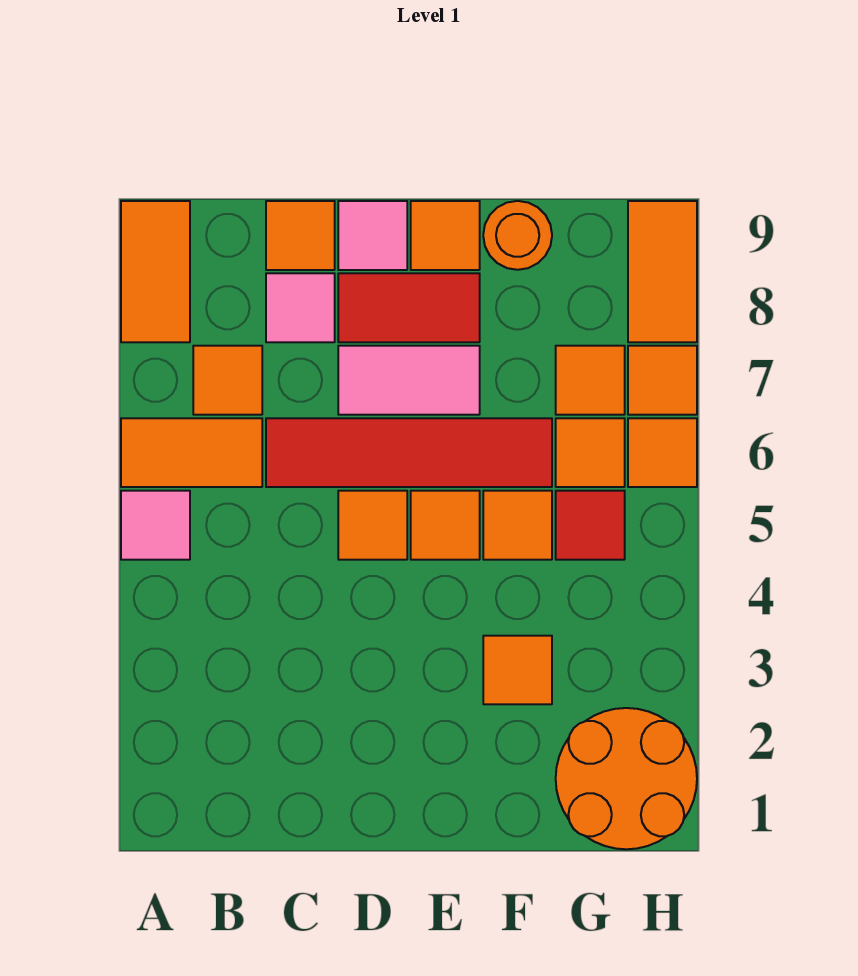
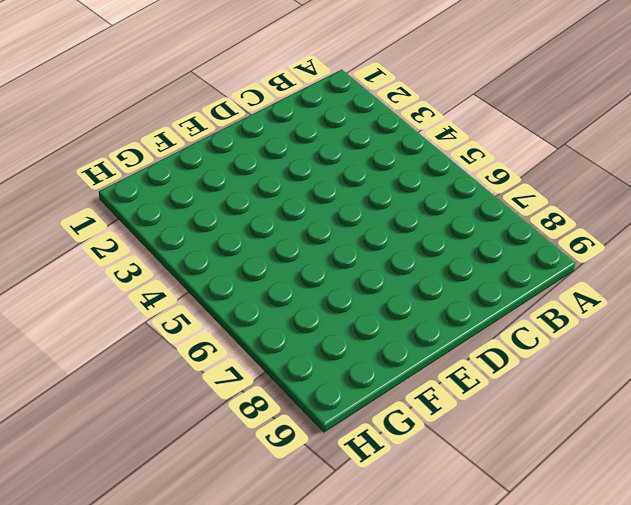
none -> pink 1x1 tile [121,491,190,560]
none -> orange 1x2 tile [121,418,262,487]
none -> orange 1x2 tile [121,201,190,342]

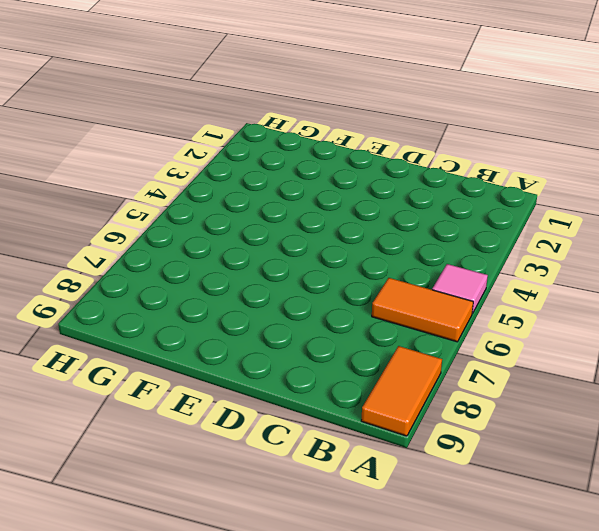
none -> orange 1x1 tile [193,346,262,415]
none -> red 1x4 tile [266,418,552,487]
none -> pink 1x1 tile [266,273,335,342]

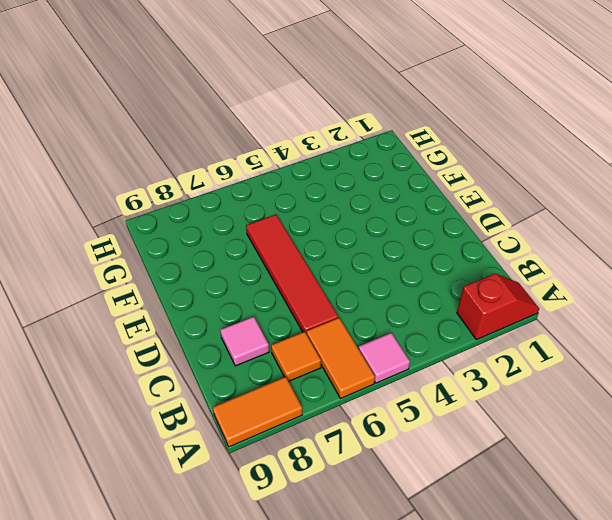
red 1x2 slope [457,274,539,340] -> none
none -> orange 1x1 tile [266,201,335,270]
none -> orange 1x1 tile [338,491,407,560]
none -> pink 1x2 tile [338,346,480,415]

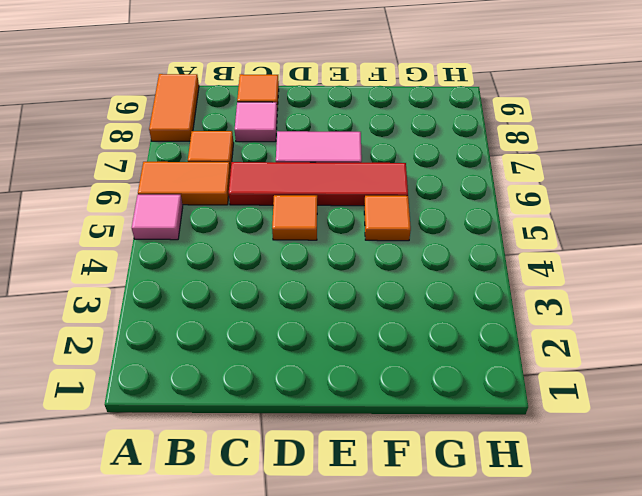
none -> red 1x2 tile [338,273,480,342]
none -> pink 1x1 tile [338,201,407,270]
none -> orange 1x1 tile [411,491,480,560]

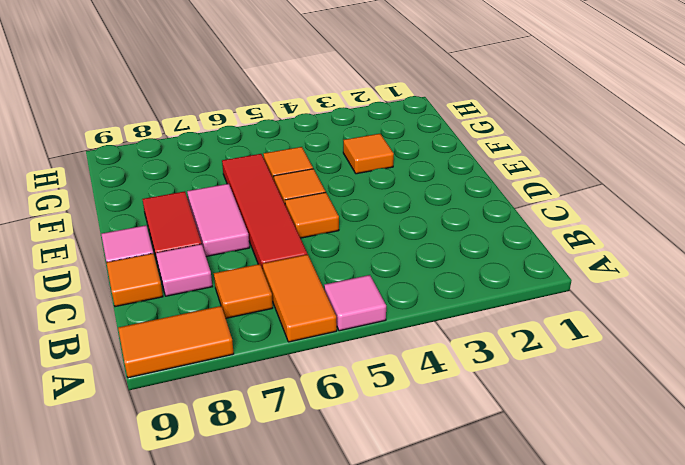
none -> orange 1x1 tile [411,201,480,270]
none -> orange 1x1 round brick [483,201,552,270]
none -> orange 2x2 round brick [556,708,697,849]

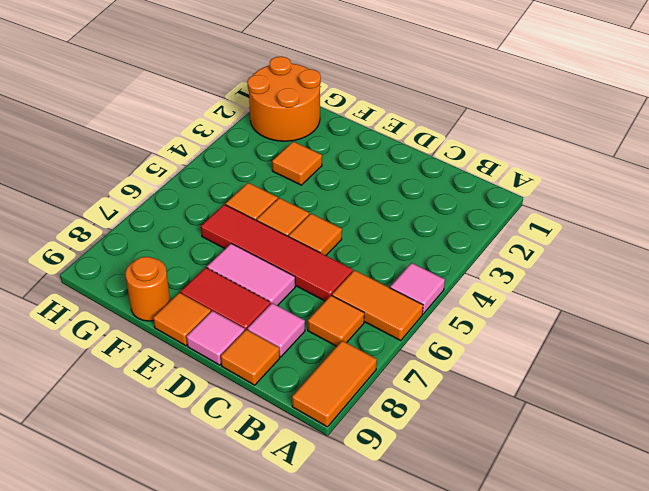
none -> red 1x1 tile [556,491,625,560]
none -> orange 1x1 tile [556,418,625,487]
none -> orange 1x1 tile [556,346,625,415]

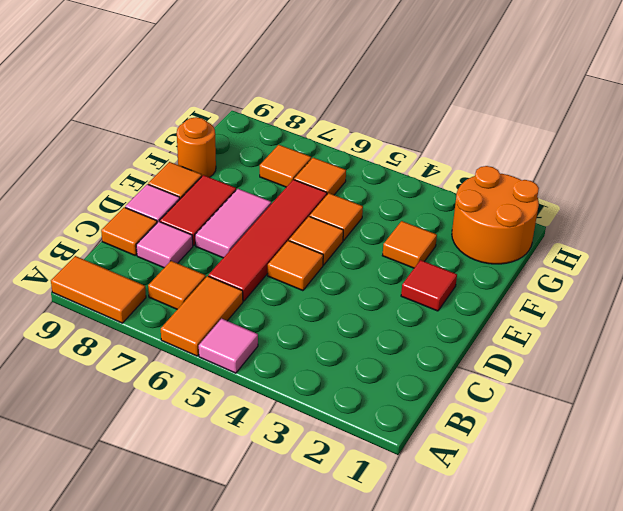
red 1x1 tile [401,260,457,311] -> red 1x1 tile moved to [556,491,625,560]
none -> orange 1x1 tile [628,418,697,487]
none -> orange 1x1 tile [628,346,697,415]
none -> orange 1x2 tile [628,201,697,342]

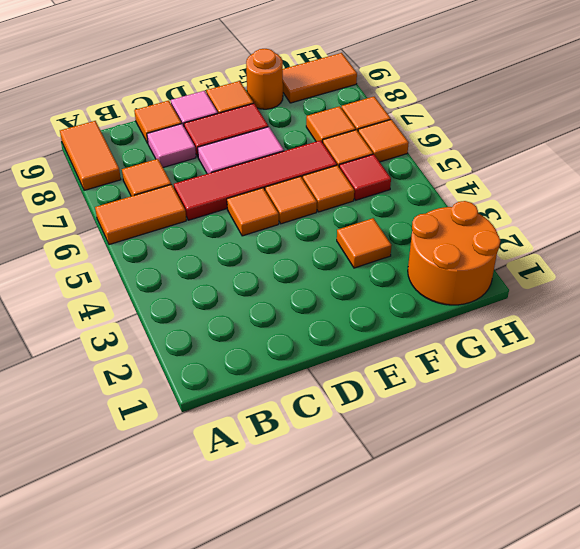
orange 1x2 tile [283,53,357,103] -> orange 1x2 tile turned to [628,201,697,342]
none -> pink 1x1 tile [121,491,190,560]

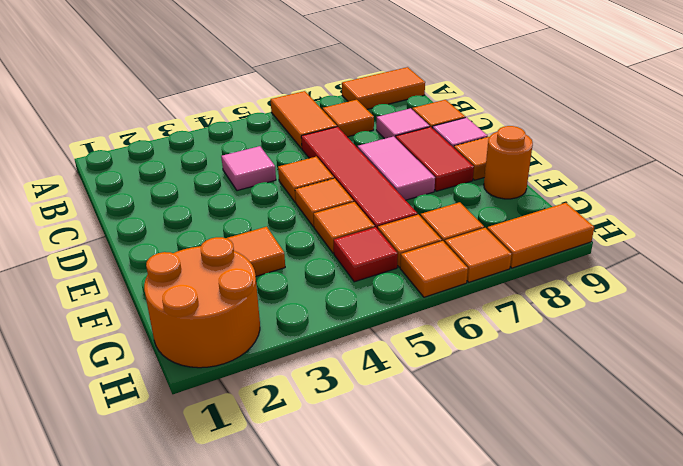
pink 1x1 tile [221,146,276,191] -> pink 1x1 tile moved to [121,491,190,560]

